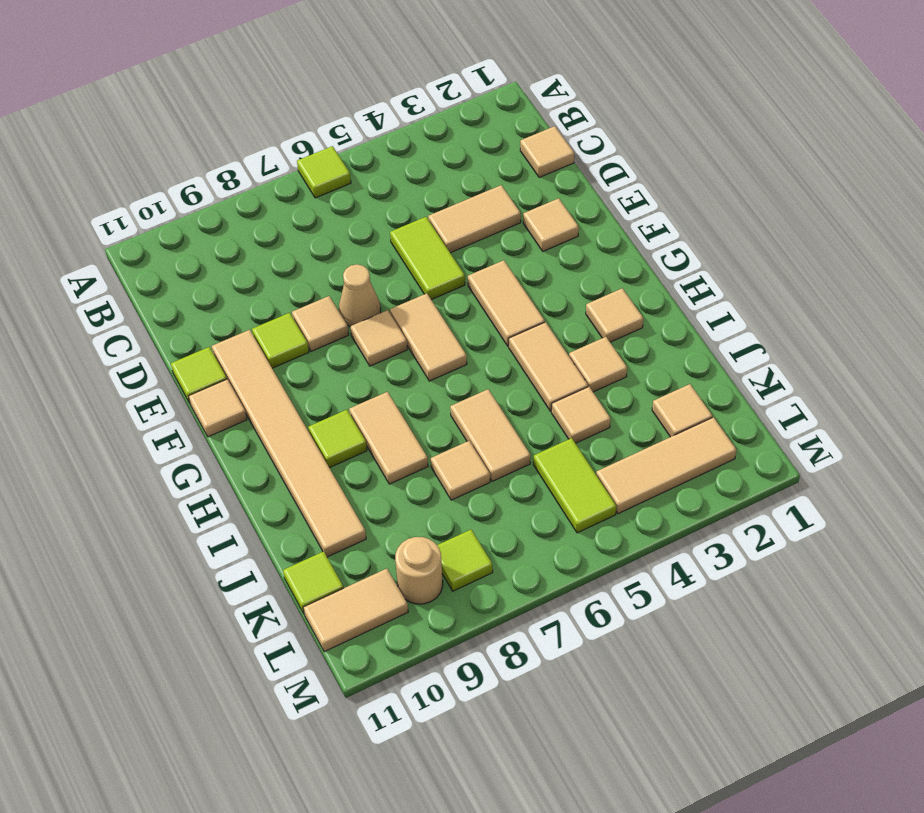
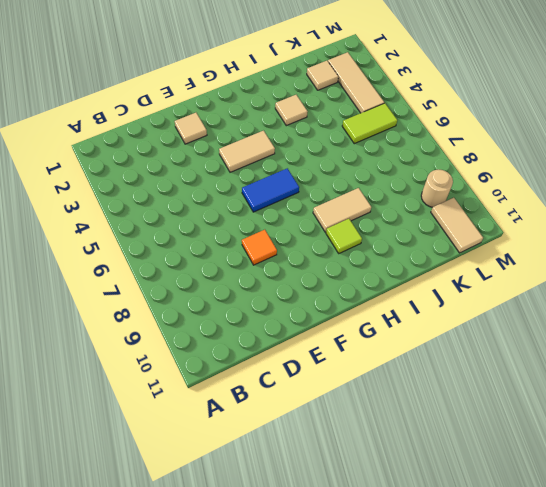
orange 1x1 tile [242,230,277,265] -> tan 1x1 tile [292,296,349,351]
blue 1x2 tile [242,168,299,212] -> tan 1x2 tile [390,293,467,381]
none -> lime 1x1 tile [297,146,351,198]
none -> tan 1x1 tile [520,126,574,177]
none -> tan 1x2 tile [428,185,521,253]

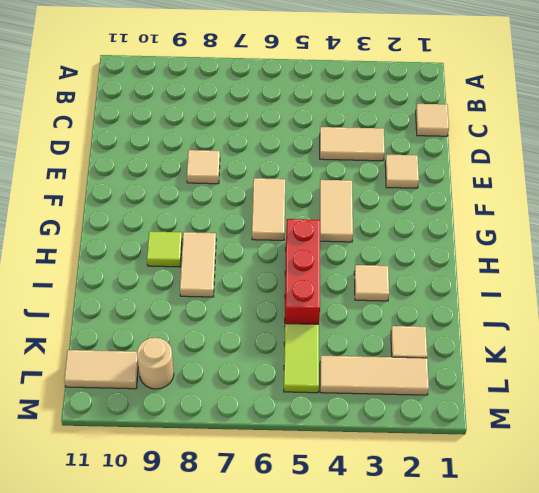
red 1x3 brick [285,219,320,324] -> none
none -> lime 1x1 tile [297,146,351,198]
none -> lime 1x2 tile [390,217,465,300]
none -> tan 1x1 cone [339,264,381,326]

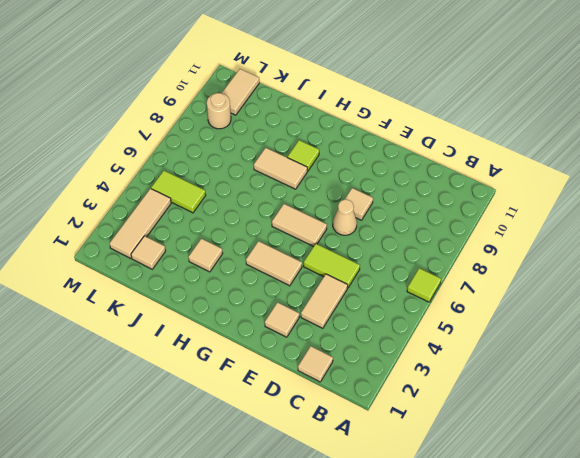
none -> lime 1x1 tile [252,313,309,368]
none -> tan 1x6 tile [212,330,366,557]
none -> lime 1x1 tile [171,347,227,403]

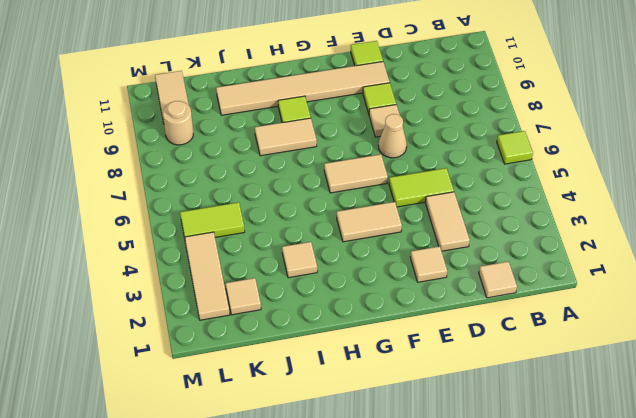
none -> tan 1x1 tile [350,310,407,366]
none -> tan 1x1 tile [189,379,247,437]
none -> tan 1x1 tile [586,288,643,342]

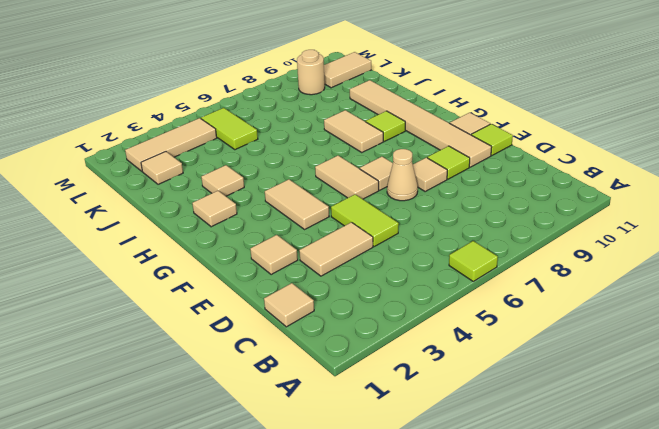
none -> tan 1x2 tile [509,322,588,411]
none -> tan 1x2 tile [450,389,531,481]
none -> tan 1x1 tile [551,387,611,443]

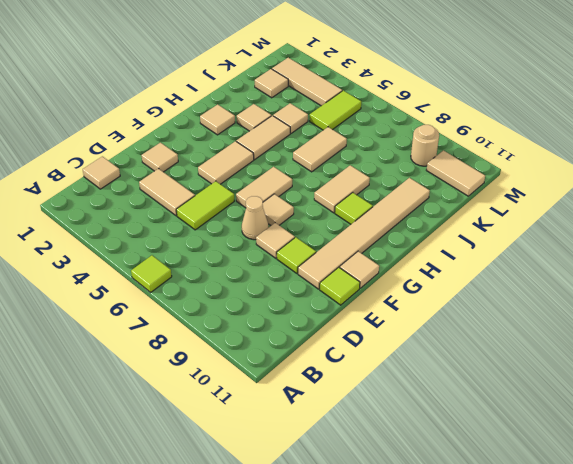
none -> tan 1x1 tile [431,441,490,500]
none -> lime 1x1 tile [283,551,344,613]
none -> lime 1x1 tile [437,530,493,591]

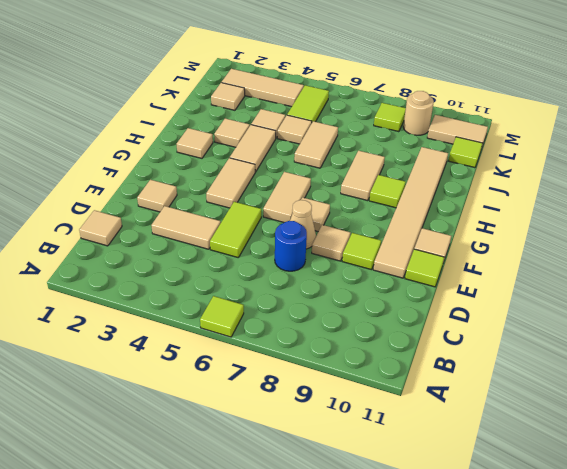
blue 1x1 round brick [275,221,307,271] -> none
tan 1x1 tile [277,115,312,144] -> tan 1x1 tile moved to [431,441,490,500]

